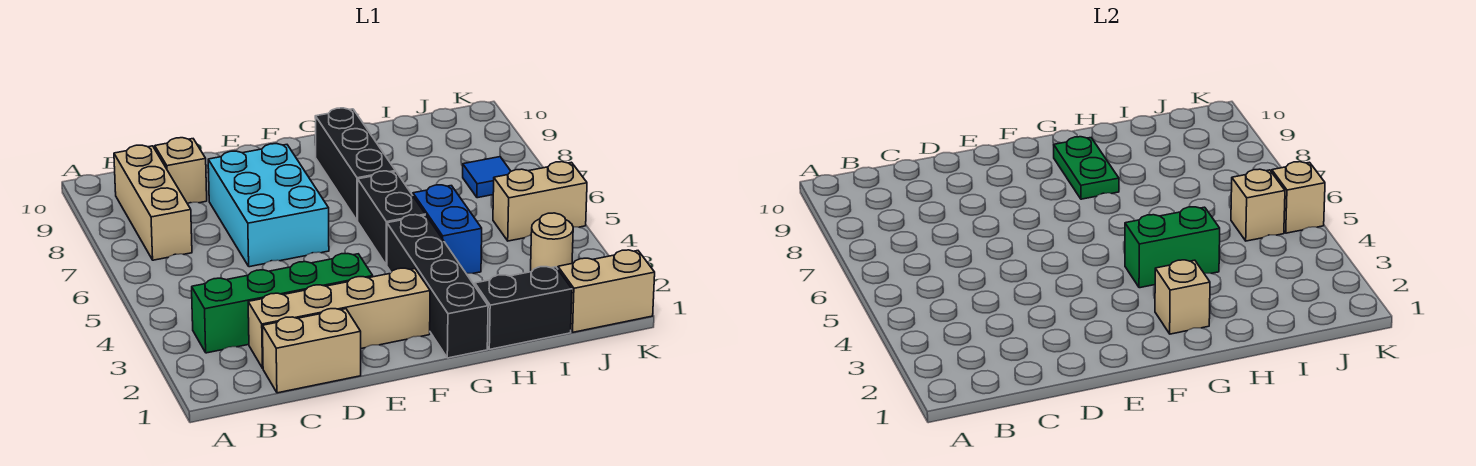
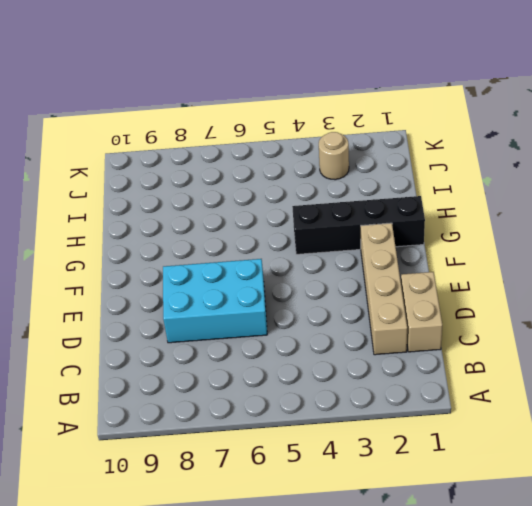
none -> green 1x4 brick [192,254,373,353]
none -> tan 1x3 brick [114,145,192,260]
none -> tan 1x1 brick [155,138,207,204]

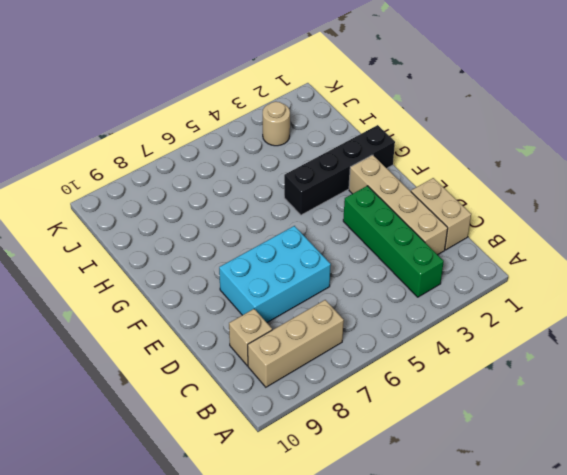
none -> black 1x2 brick [358,171,425,265]
none -> black 1x3 brick [315,108,396,221]
none -> black 1x2 brick [475,267,572,349]

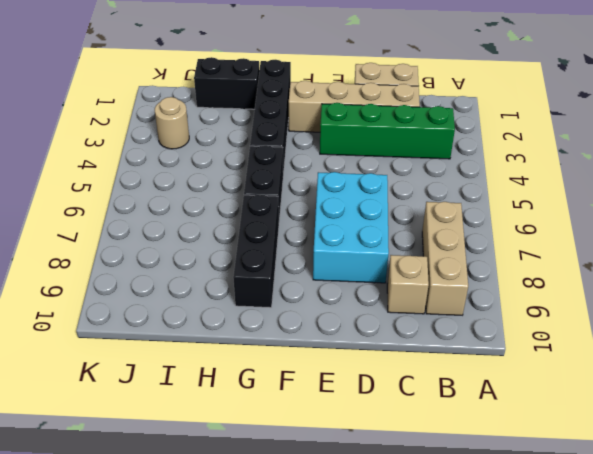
none -> blue 1x2 brick [413,185,482,274]
none -> tan 1x2 brick [558,250,655,332]
none -> tan 1x2 brick [493,162,587,241]

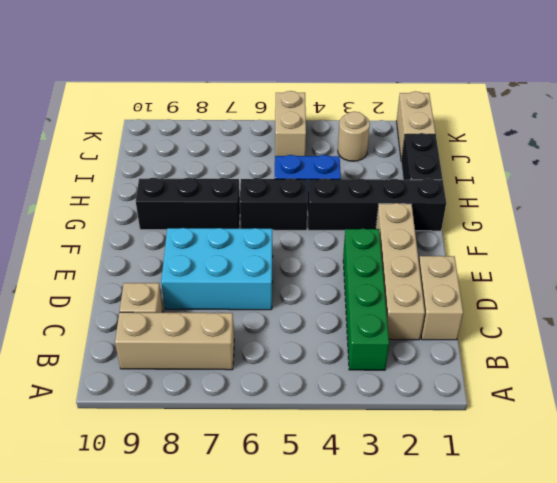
none -> blue 1x1 tile [463,157,511,198]
none -> tan 1x1 brick [1155,260,1210,334]
none -> green 1x2 brick [1125,207,1220,288]

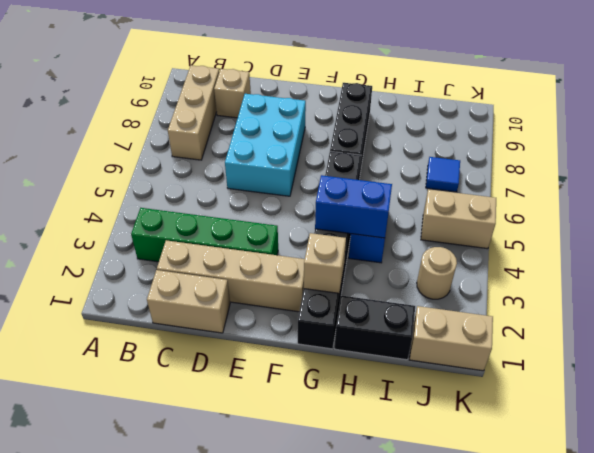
blue 1x2 brick [315,175,392,238] -> green 1x2 brick [1125,207,1220,288]
none -> green 1x2 plate [1054,137,1119,199]
none -> tan 1x1 brick [1231,169,1285,241]
none -> tan 1x1 brick [1272,162,1325,233]

